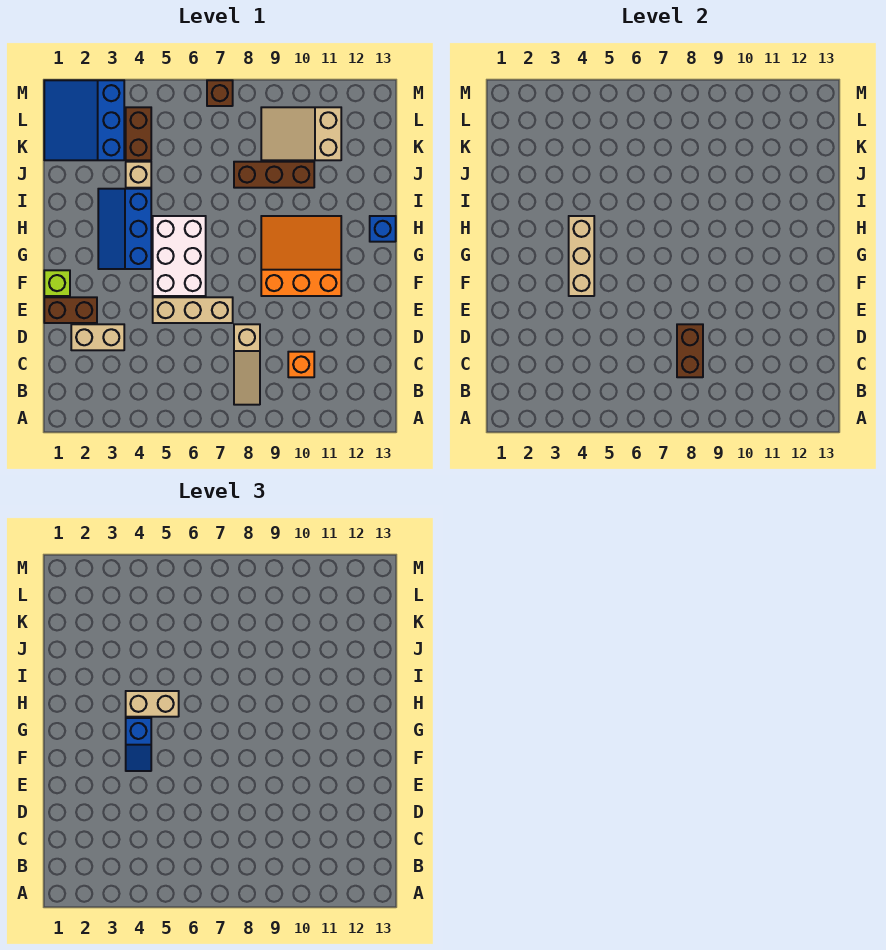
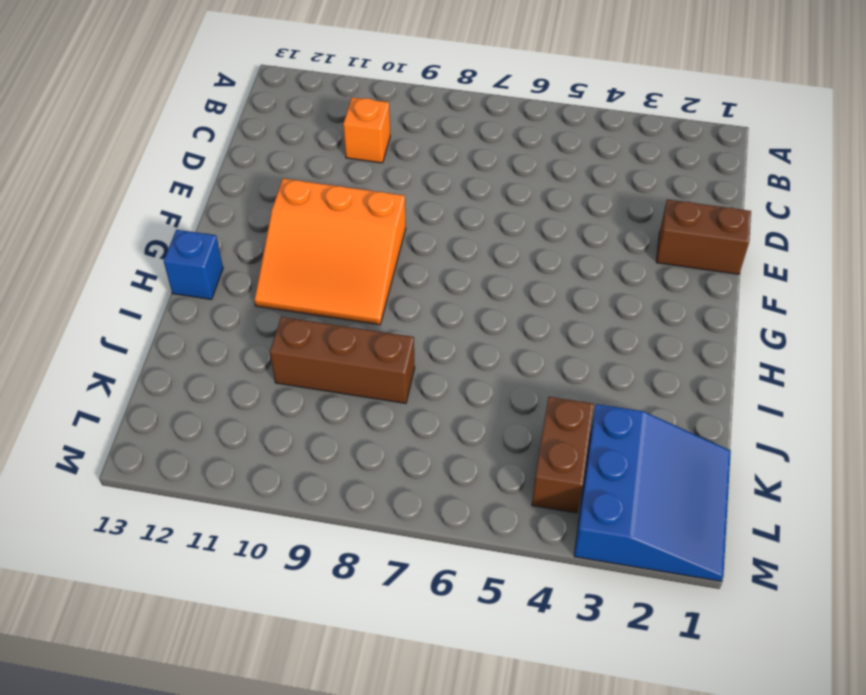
none -> tan 1x3 slope [234,324,260,405]
none -> tan 1x2 brick [71,324,124,350]
none -> tan 1x3 brick [153,297,233,323]

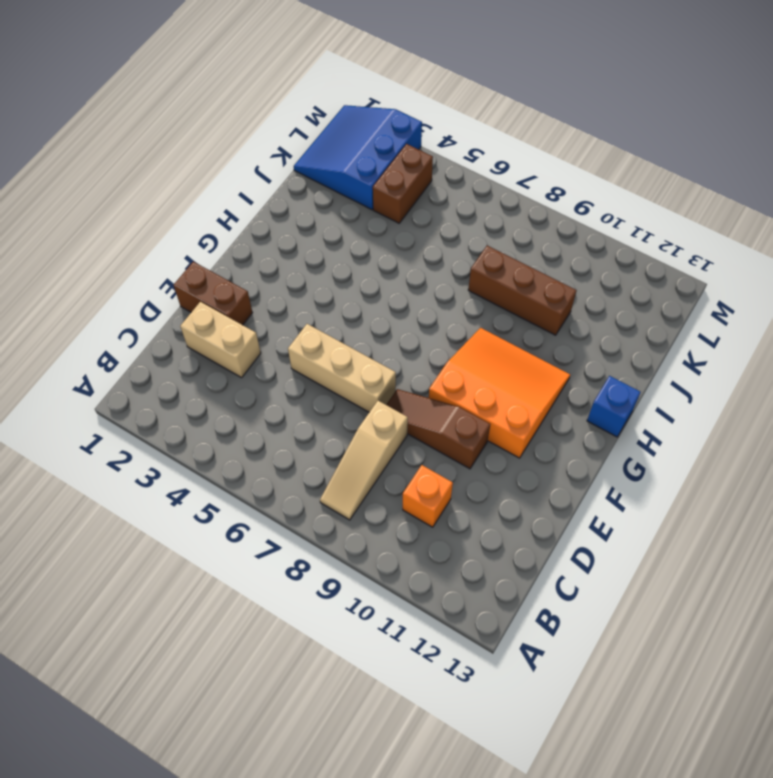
brown 1x3 slope [386,389,490,469] -> none
none -> lime 1x1 brick [44,270,70,296]
none -> white 2x3 brick [153,216,206,296]
none -> blue 2x3 slope [98,189,151,269]

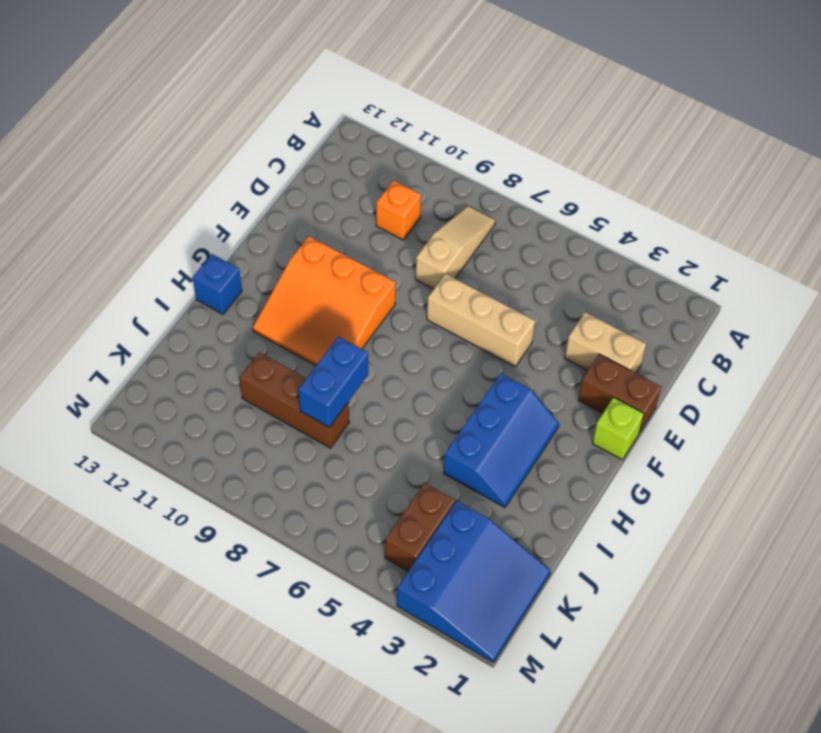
blue 1x2 brick [298,337,368,427] -> none
none -> white 2x3 brick [153,216,206,296]
none -> tan 1x1 brick [126,162,151,188]
none -> tan 2x3 slope [261,107,341,160]

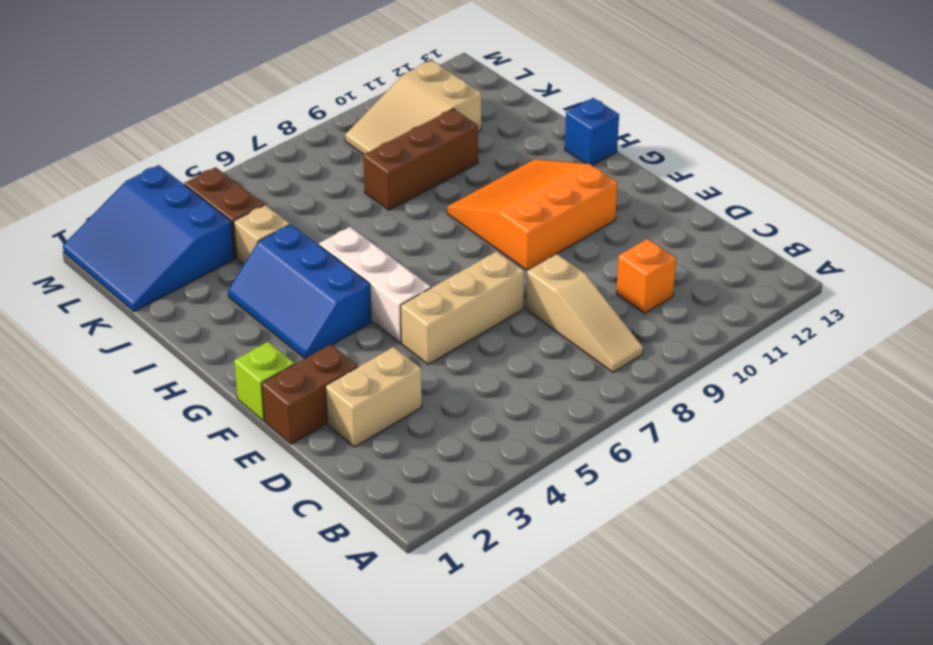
white 1x3 brick [319,227,431,343] -> white 2x3 brick [153,216,206,296]
none -> brown 1x1 brick [207,80,233,106]
none -> brown 1x2 brick [677,324,703,377]
none -> tan 1x3 brick [569,216,594,296]

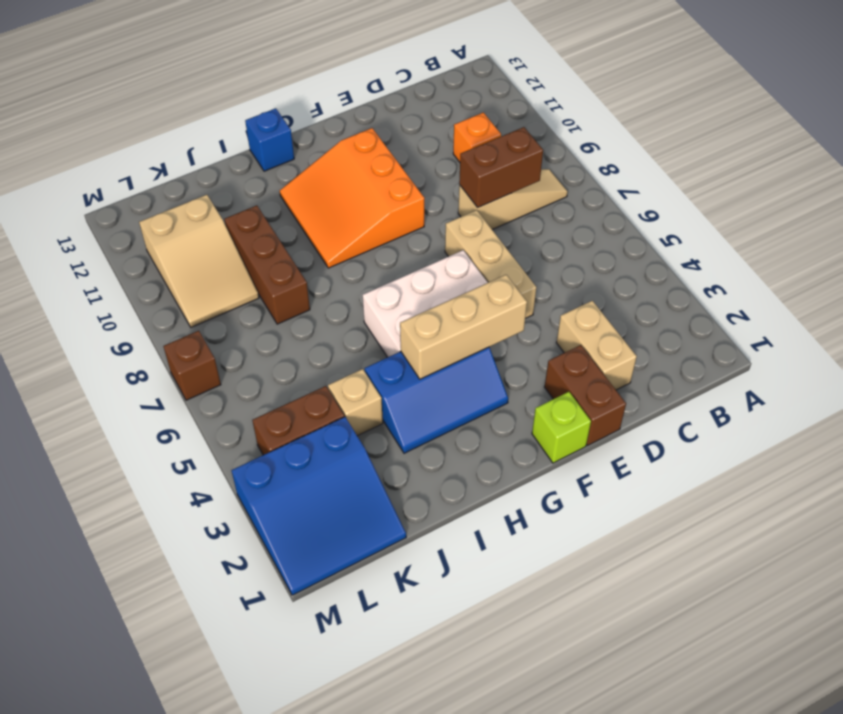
none -> blue 1x2 slope [126,718,151,771]
none -> tan 1x2 brick [126,691,179,717]

